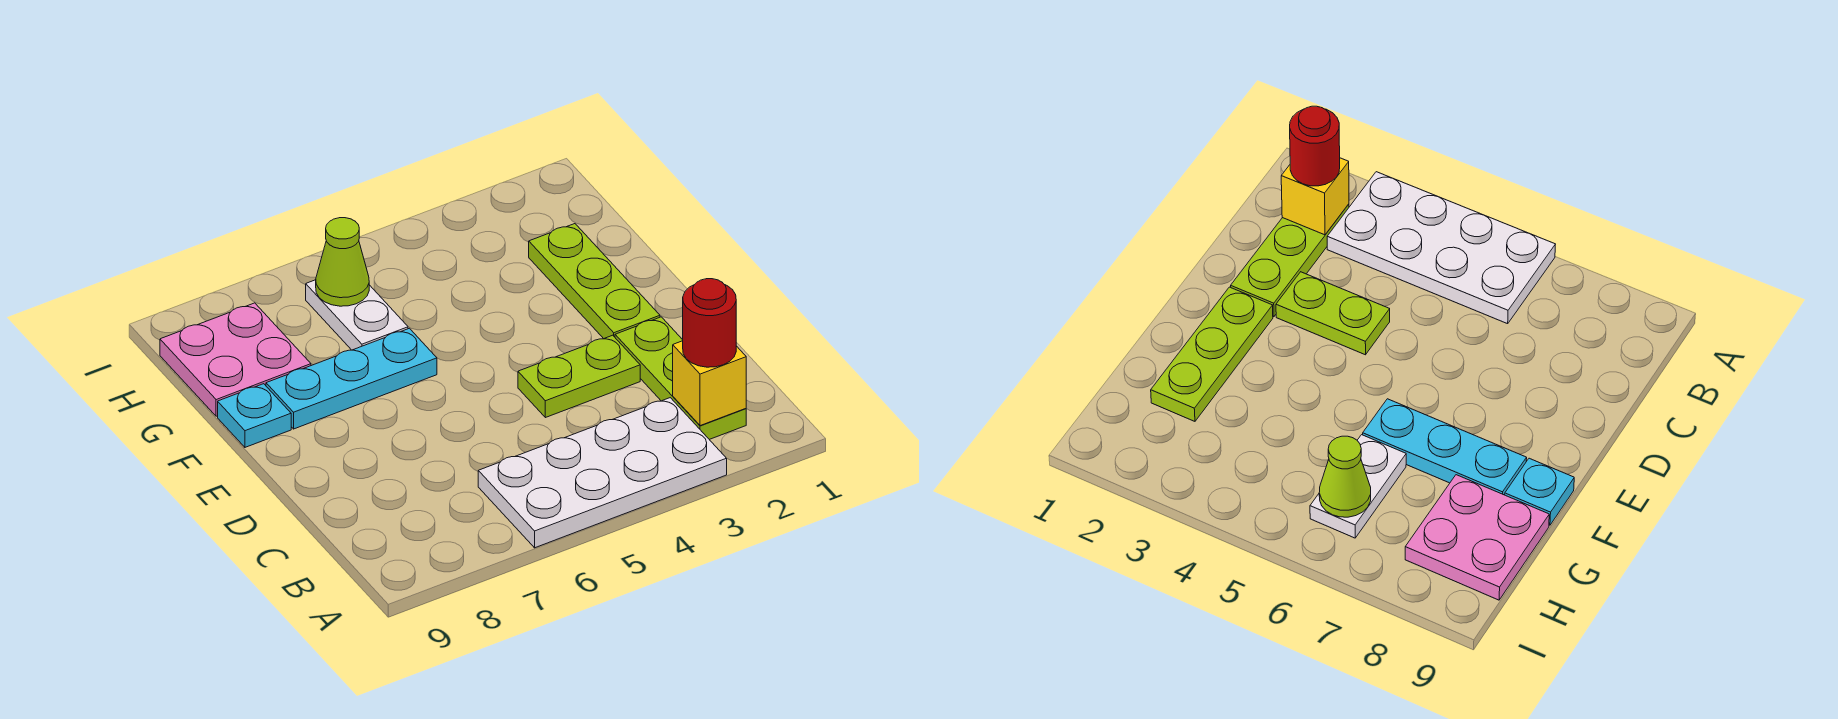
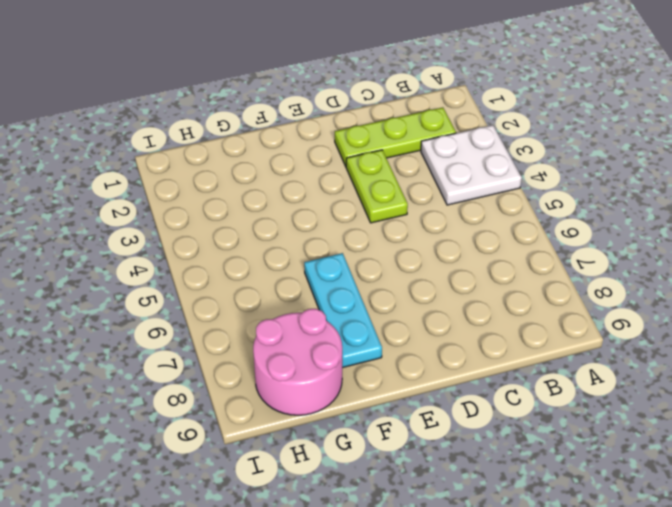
white 2x2 plate [421,125,522,205] -> white 2x4 plate [478,398,727,548]
pink 2x2 round brick [253,309,342,415] -> pink 2x2 plate [160,303,311,416]
none -> lime 1x3 plate [529,224,660,339]
none -> cyan 1x1 plate [218,384,291,447]

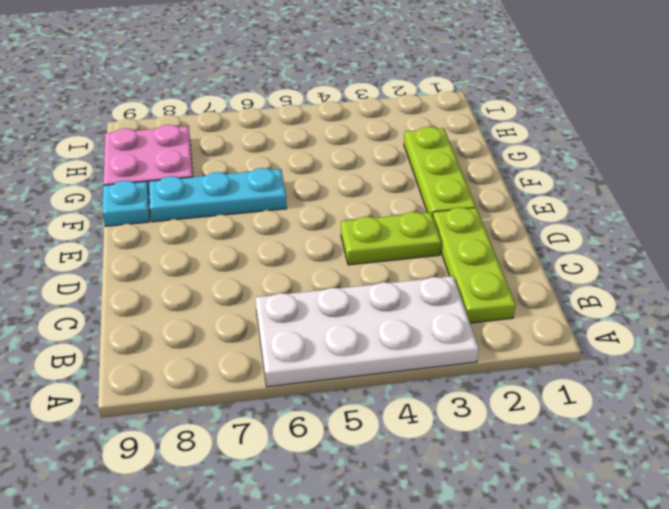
none -> white 1x2 plate [306,280,408,350]
none -> yellow 1x1 brick [673,341,746,426]

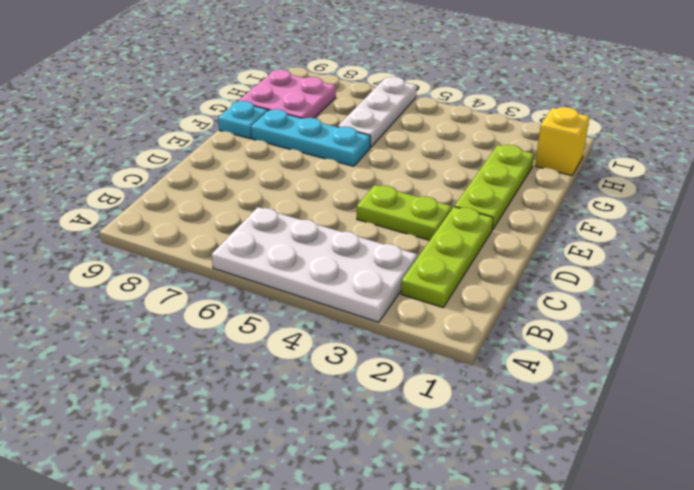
white 1x3 plate [338,77,417,147] -> white 1x2 plate [306,280,408,350]
yellow 1x1 brick [535,107,590,176] -> yellow 1x1 brick moved to [673,341,746,426]
none -> lime 1x1 cone [316,218,369,306]
none -> red 1x1 round brick [683,279,736,367]

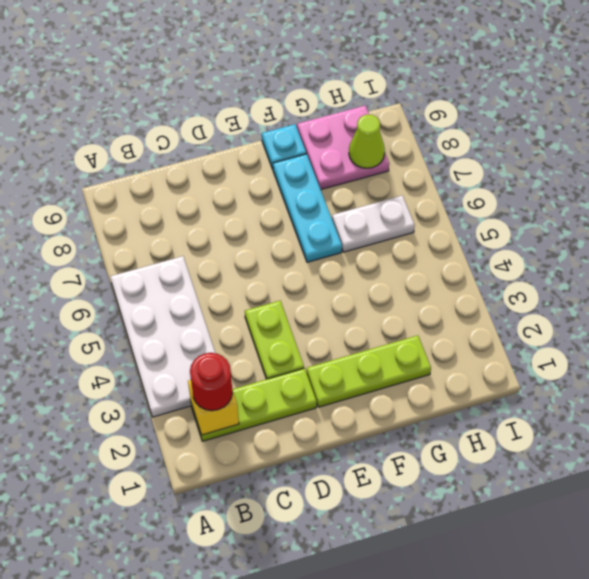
lime 1x1 cone [349,115,385,168] -> lime 1x1 cone moved to [316,218,369,306]

